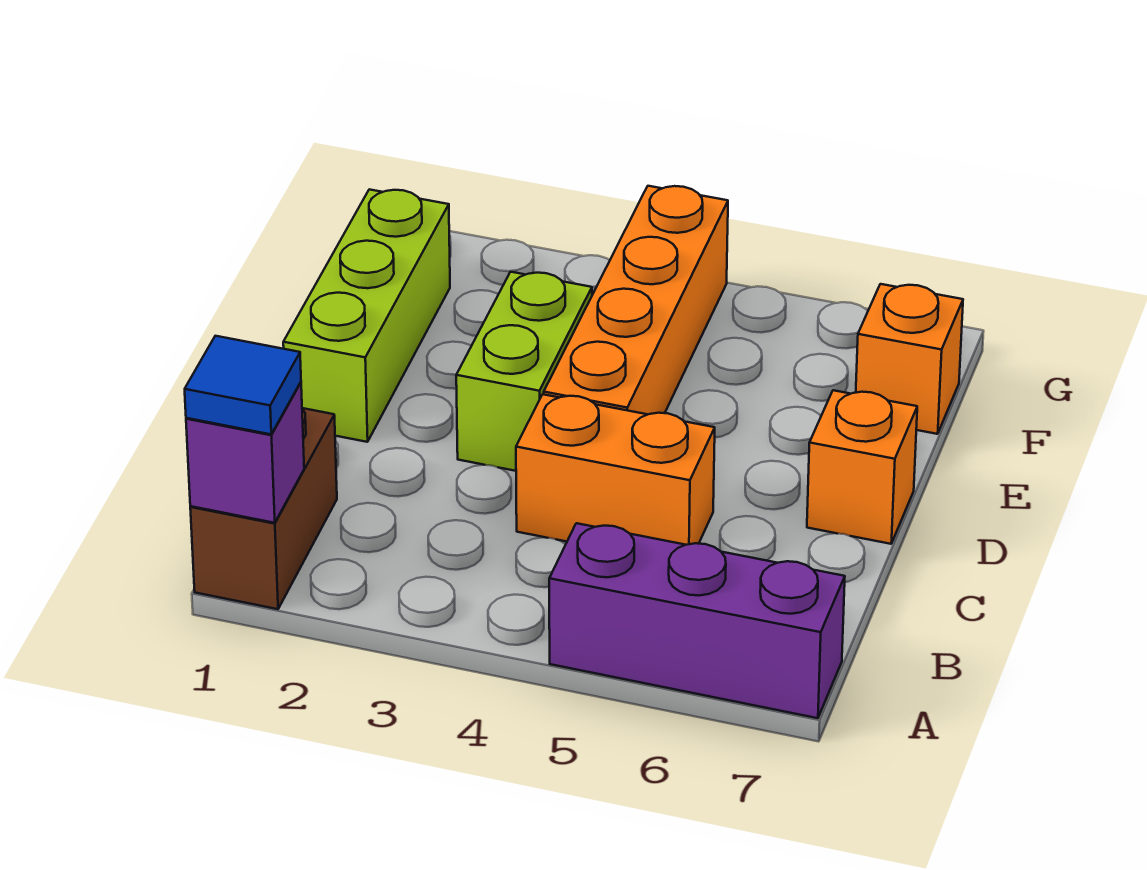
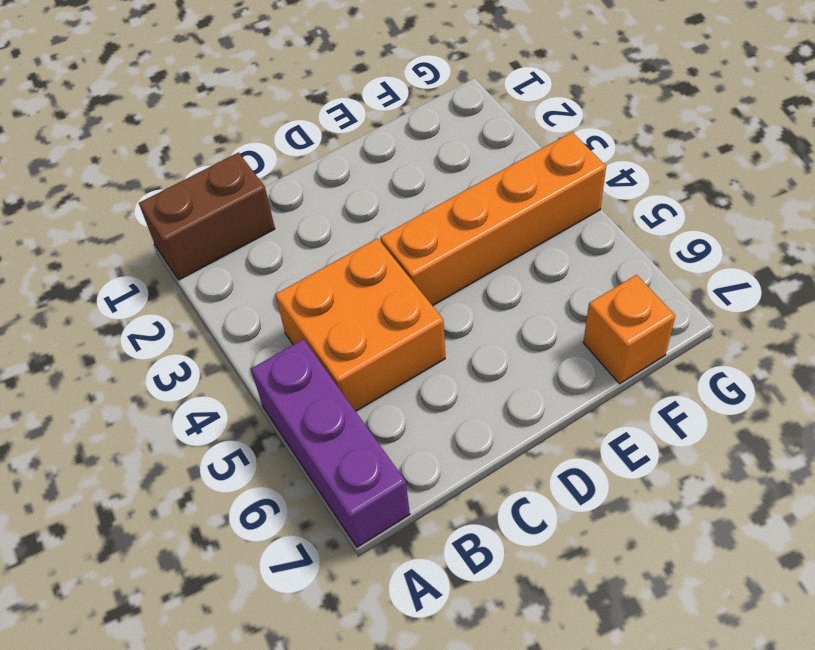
orange 2x2 brick [275,238,445,411] -> orange 1x2 brick [516,394,715,545]
none -> lime 1x3 brick [283,189,450,442]
none -> lime 1x2 brick [456,272,592,471]

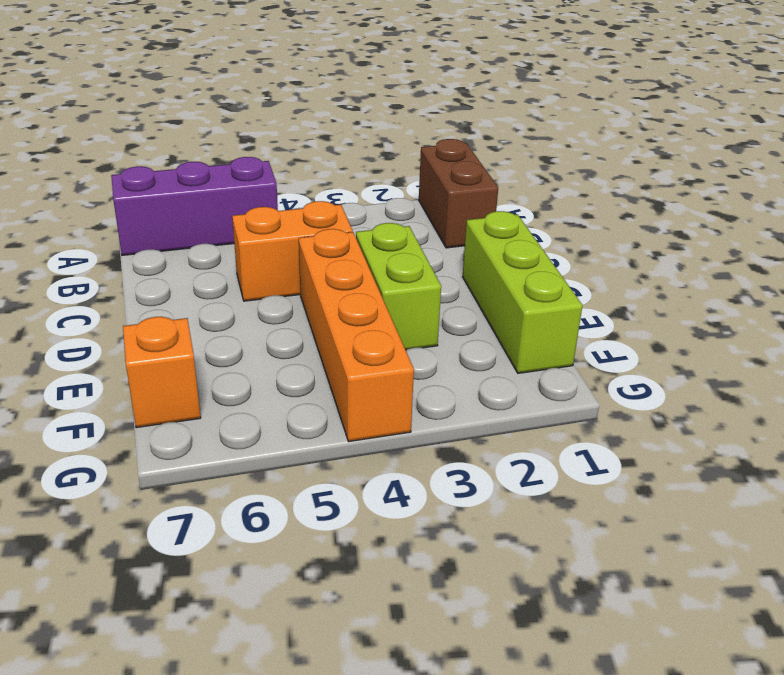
none -> orange 1x1 brick [807,390,917,544]
none -> purple 1x1 brick [186,382,304,523]

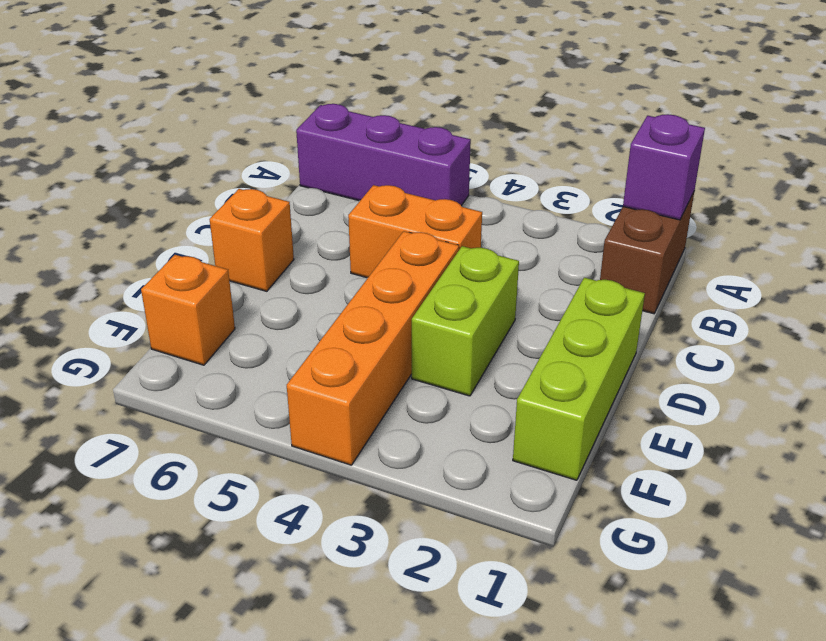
none -> blue 1x1 tile [185,336,301,434]

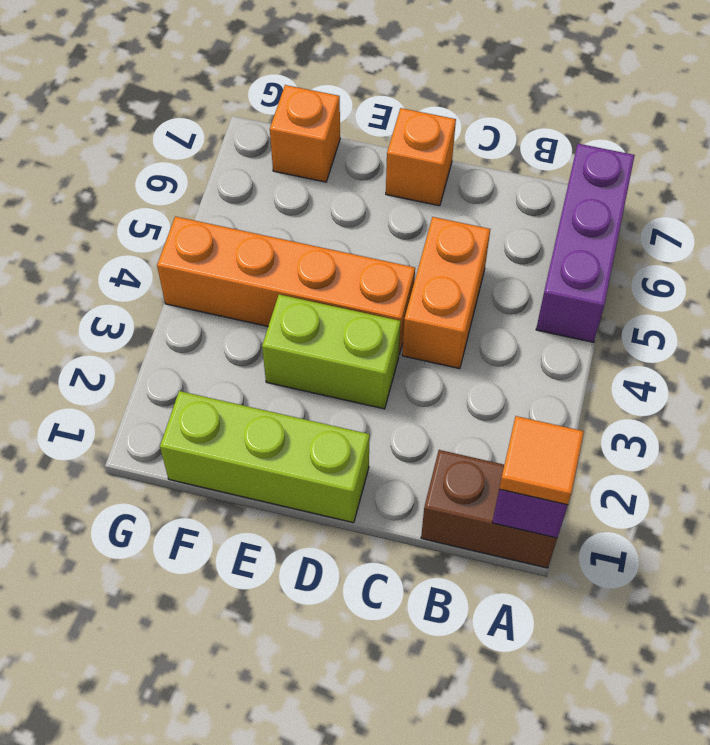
orange 1x1 tile [499,416,584,505] -> blue 1x1 tile [185,336,301,434]

